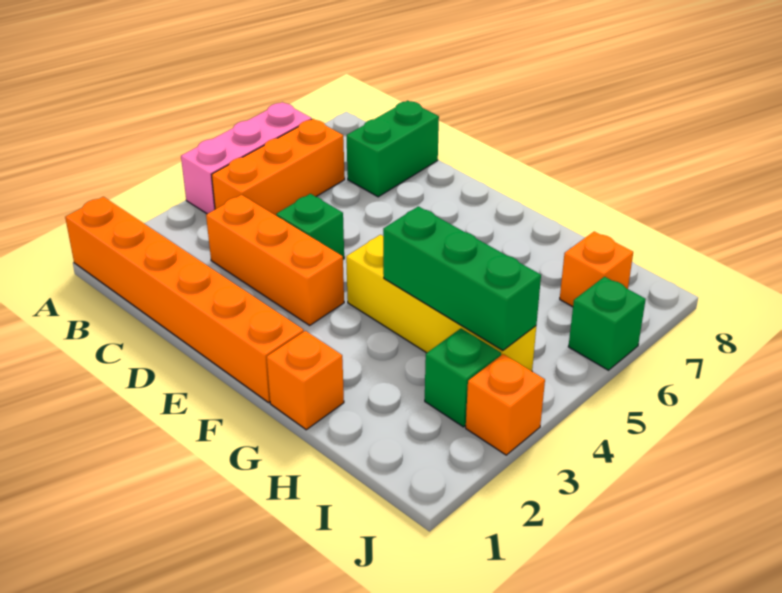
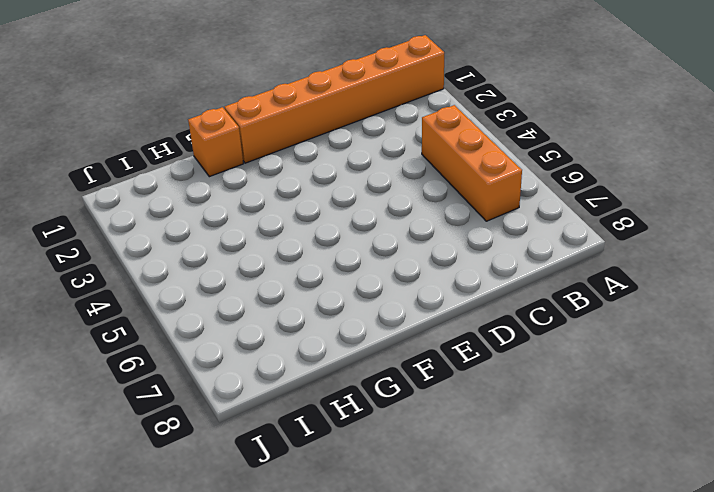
none -> pink 1x3 brick [181,102,312,214]
none -> orange 1x3 brick [206,195,344,325]
none -> green 1x2 brick [347,101,439,197]

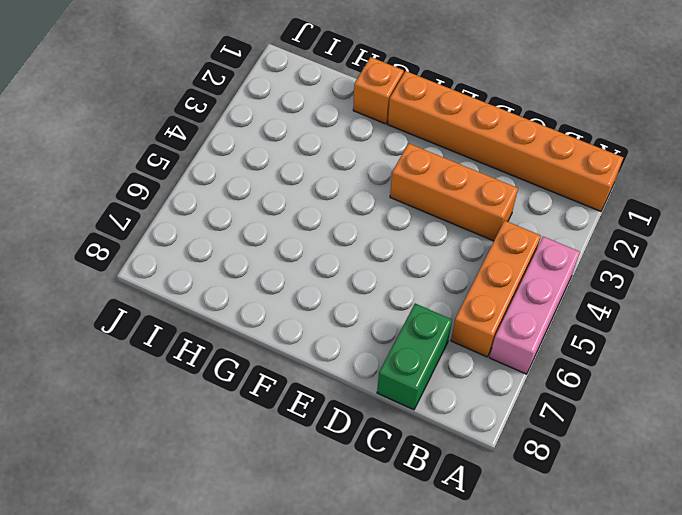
none -> green 1x1 brick [276,194,344,259]
none -> yellow 1x4 brick [346,235,536,371]
none -> green 1x1 brick [425,328,501,427]

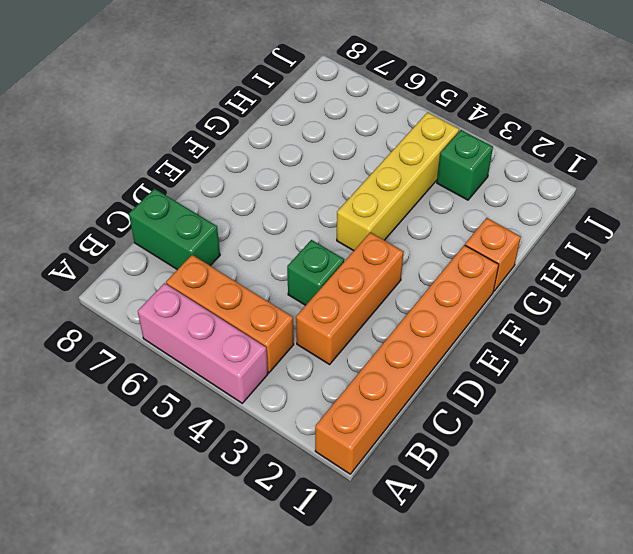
none -> orange 1x1 brick [560,231,633,307]
none -> orange 1x1 brick [466,354,545,455]
none -> green 1x1 brick [568,277,646,370]

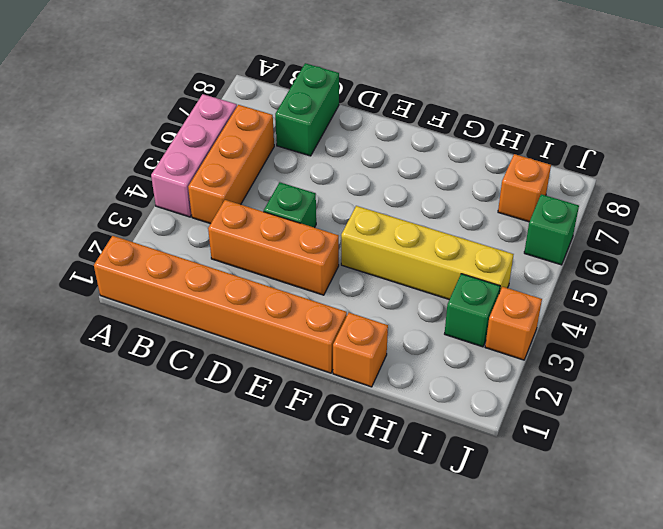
none -> green 1x3 brick [383,206,541,351]

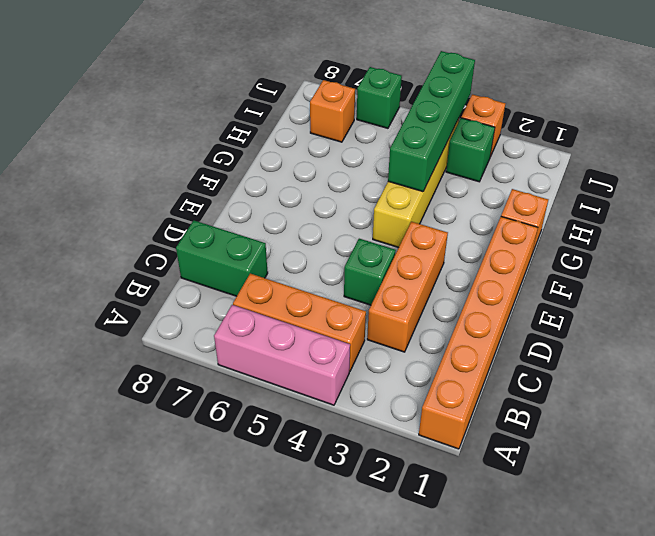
green 1x4 brick [388,51,475,192] -> green 1x3 brick [383,206,541,351]

